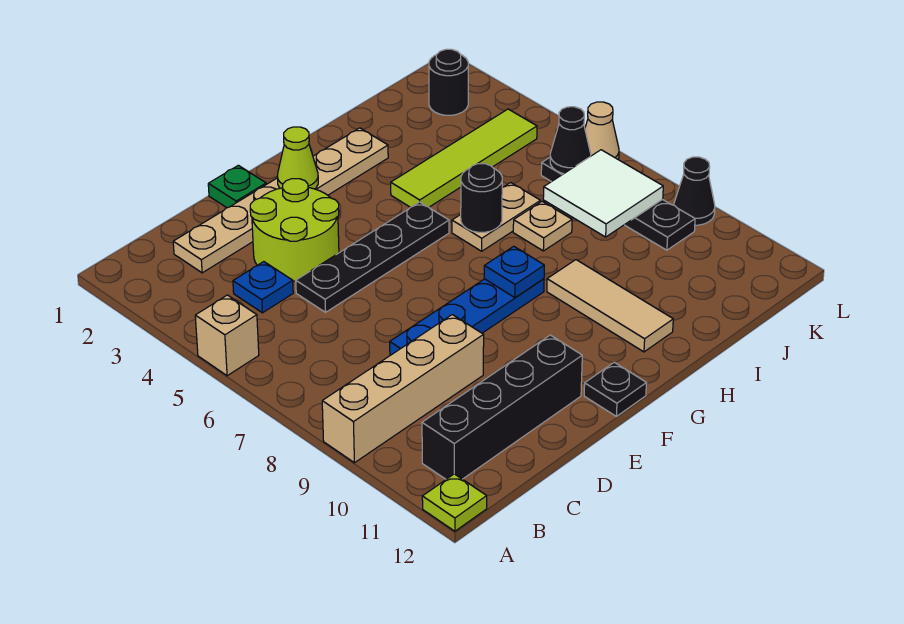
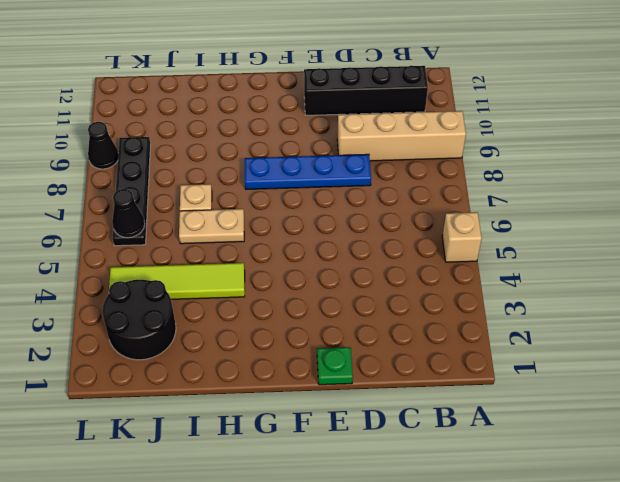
black 2x2 round brick [102,280,176,360] -> black 1x1 round brick [429,49,468,115]
none -> lime 1x1 plate [422,474,487,531]
none -> tan 1x6 plate [173,128,388,273]
none -> blue 1x1 plate [233,262,293,313]

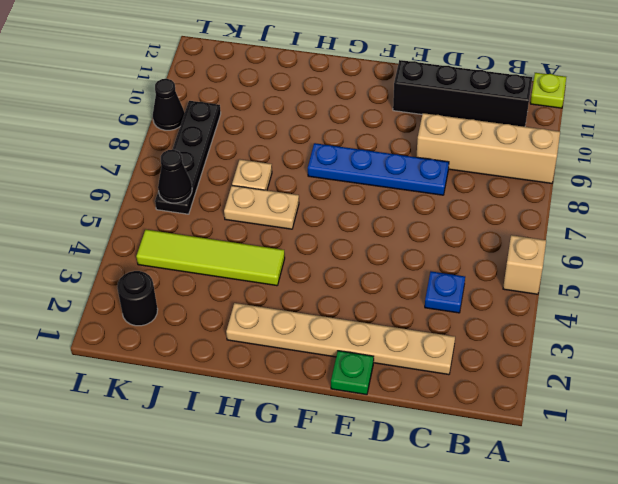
none -> lime 2x2 round brick [250,179,339,281]
none -> black 1x4 plate [296,202,449,312]
none -> black 1x1 plate [584,362,646,416]

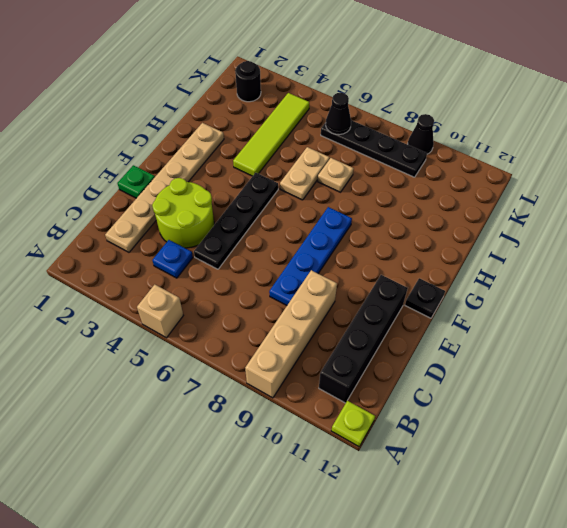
none -> tan 1x3 tile [547,260,673,352]
none -> tan 1x1 cone [585,102,619,159]
none -> lime 1x1 cone [277,127,318,189]

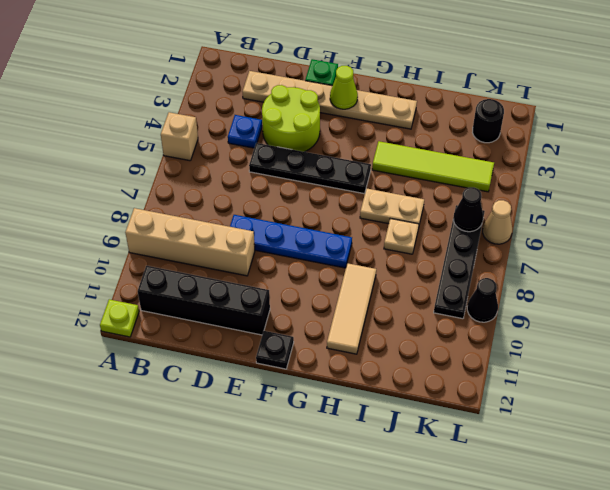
none -> blue 1x1 plate [484,246,544,298]
none -> black 1x1 round brick [461,164,502,232]
none -> white 2x2 tile [543,150,663,237]

